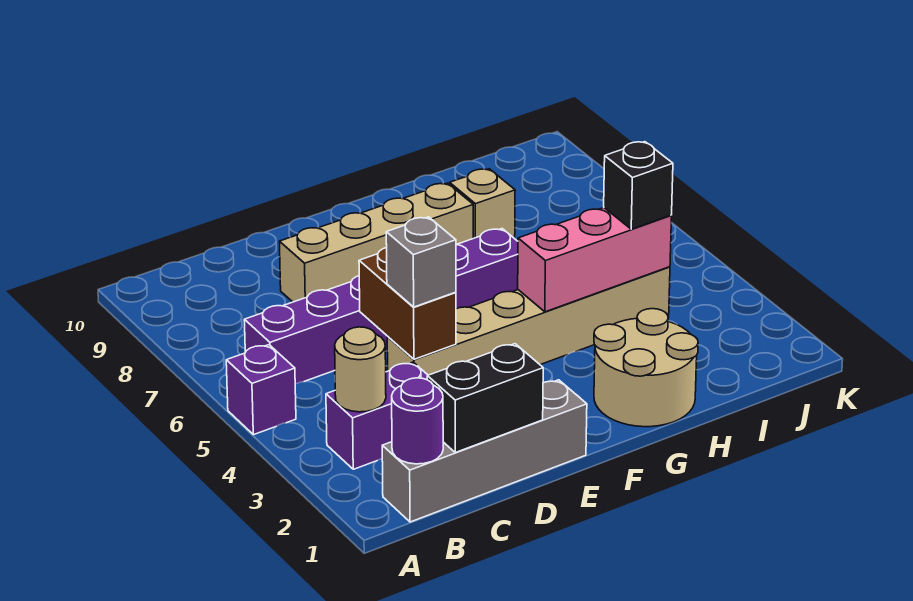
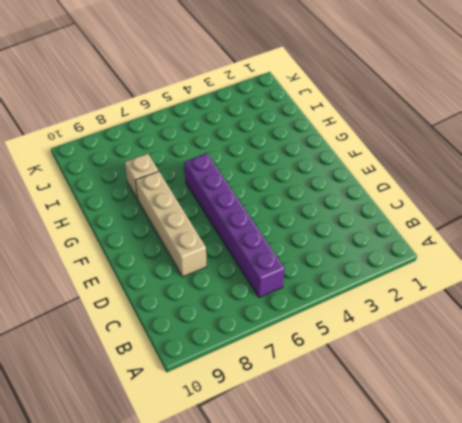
none -> purple 1x1 brick [226,345,296,435]
none -> grey 1x4 brick [382,380,587,522]
none -> purple 1x2 brick [326,362,428,469]

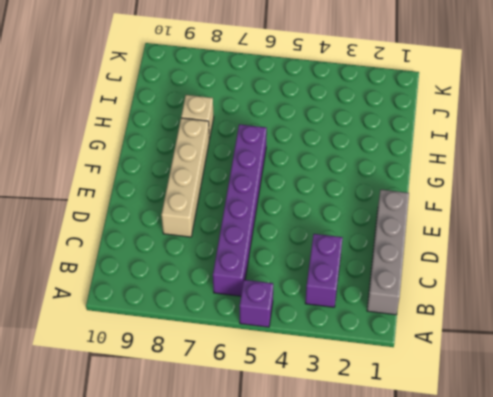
none -> tan 1x6 brick [387,267,670,375]
none -> tan 2x2 round brick [594,309,698,427]
none -> purple 1x1 round brick [392,378,443,464]

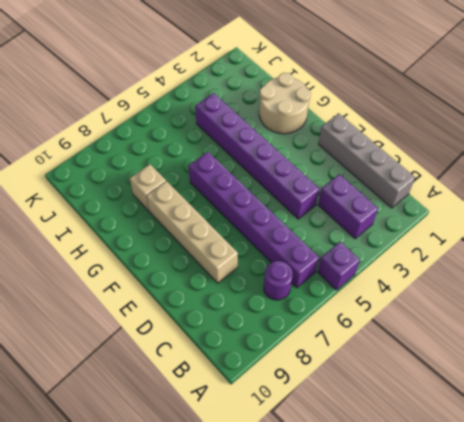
purple 1x1 round brick [264,261,292,300] -> purple 1x1 round brick moved to [392,378,443,464]
purple 1x6 brick [195,93,319,219] -> tan 1x6 brick [387,267,670,375]
none -> tan 1x1 round brick [335,327,386,412]
none -> black 1x2 brick [427,344,543,452]
none -> brown 1x2 brick [359,248,456,359]

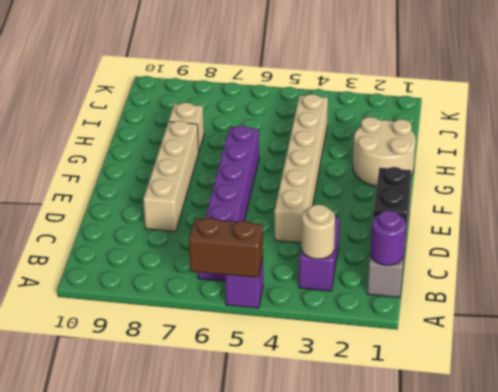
brown 1x2 brick [189,218,263,278] -> brown 1x2 brick moved to [359,248,456,359]
none -> pink 1x3 brick [518,208,672,312]
none -> grey 1x1 brick [386,217,456,307]
none -> black 1x1 brick [604,142,673,229]

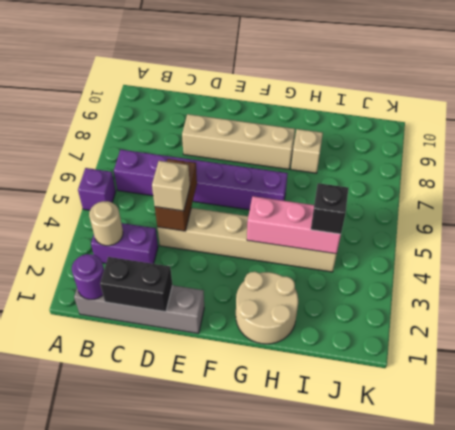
tan 1x1 brick [152,161,190,211] -> grey 1x1 brick [386,217,456,307]

